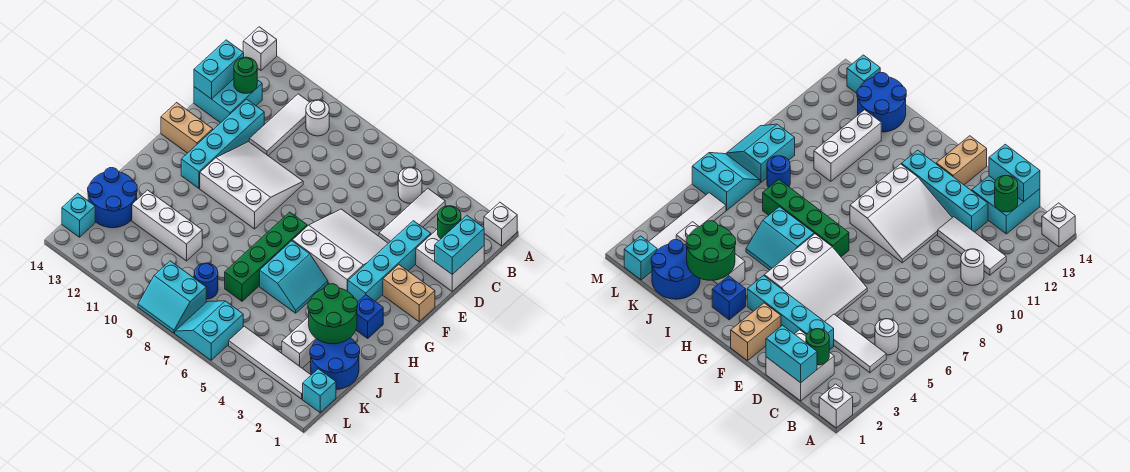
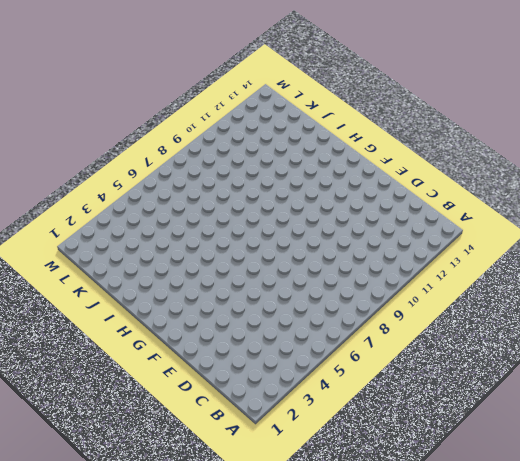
none -> white 1x1 brick [484,202,517,246]
none -> white 1x1 brick [243,27,277,70]
none -> white 1x3 tile [379,188,445,243]
none -> white 1x1 round brick [398,167,422,203]

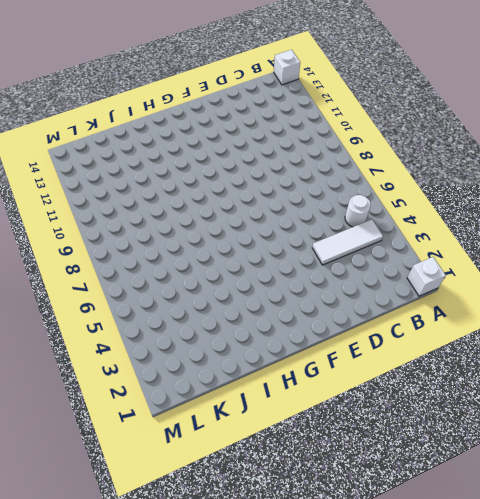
none -> white 1x1 round brick [306,100,329,136]
none -> white 1x3 tile [249,94,310,156]
none -> white 2x2 brick [416,229,484,291]
none -> cyan 2x2 brick [194,79,262,123]

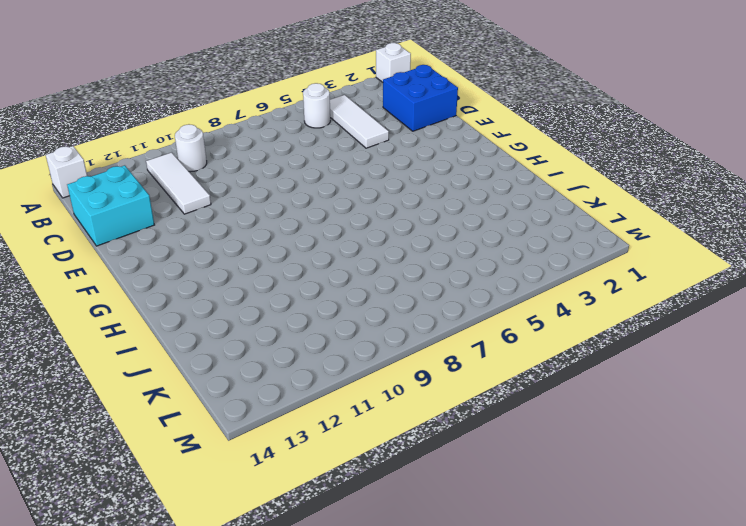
blue 2x2 brick [383,65,458,131] -> white 2x2 brick [416,229,484,291]
none -> cyan 1x4 brick [348,221,431,302]
none -> cyan 1x4 brick [181,99,264,188]
none -> white 3x3 slope [293,209,388,291]
none -> white 3x3 slope [200,142,303,229]

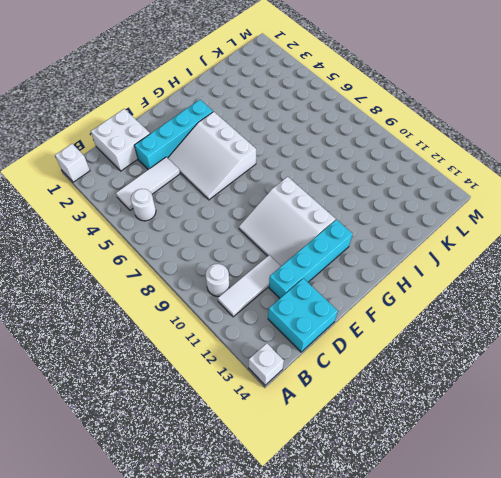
none -> tan 1x2 brick [383,265,435,322]
none -> tan 1x2 brick [161,103,213,153]
none -> green 1x4 brick [225,212,307,301]
none -> blue 1x1 brick [356,295,383,338]

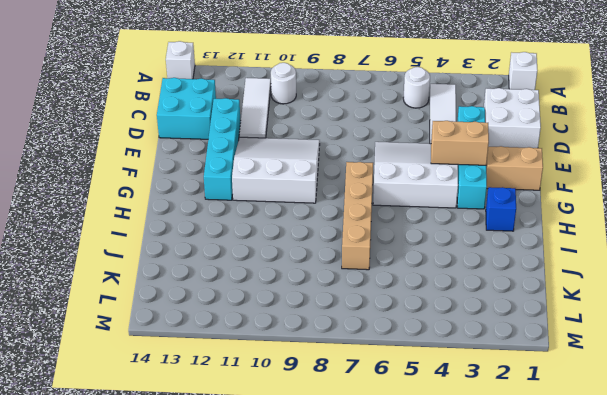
tan 1x2 brick [431,121,489,165] -> tan 1x2 brick moved to [161,103,213,153]
tan 1x4 brick [342,162,373,270] -> green 1x4 brick [225,212,307,301]
none -> cyan 2x2 slope [260,241,328,313]
none -> white 1x3 brick [282,317,317,368]
none -> blue 2x2 round brick [310,338,360,390]
none -> white 1x3 brick [132,190,202,261]

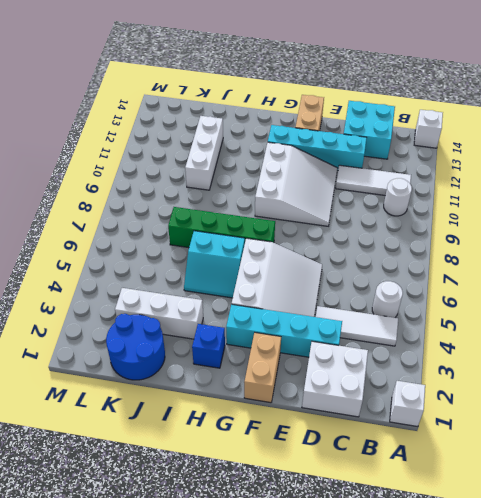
none -> blue 2x2 round brick [88,168,137,228]
none -> blue 1x1 round brick [194,263,218,299]
none -> cyan 1x1 brick [303,369,336,413]
none -> white 1x4 tile [229,326,311,399]

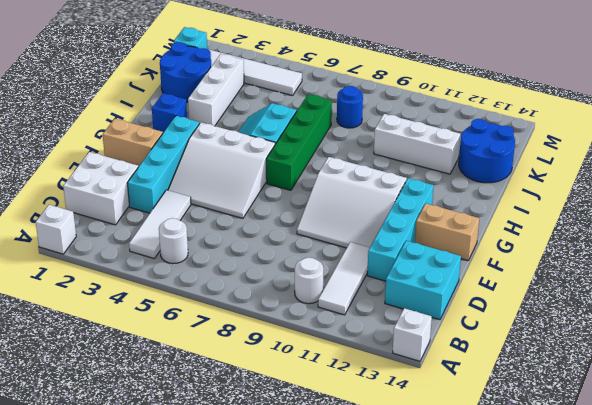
none -> cyan 2x2 slope [175,301,243,360]
none -> cyan 2x2 slope [138,261,206,333]
none -> cyan 1x1 brick [62,193,95,237]
none -> cyan 1x2 brick [435,216,484,274]

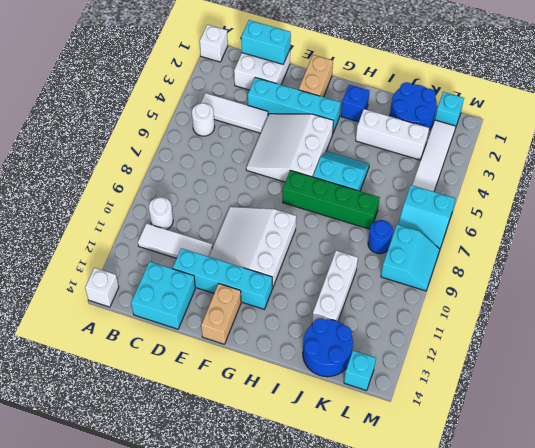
none -> green 1x1 round brick [438,206,461,239]
none -> green 1x1 round brick [234,57,257,93]
none -> cyan 1x2 brick [194,40,244,99]
none -> green 2x2 round brick [308,284,358,344]

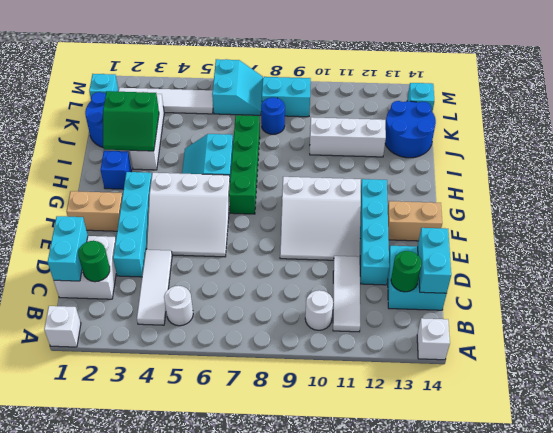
green 2x2 slope [103,91,159,151] -> green 2x2 round brick [308,284,358,344]

